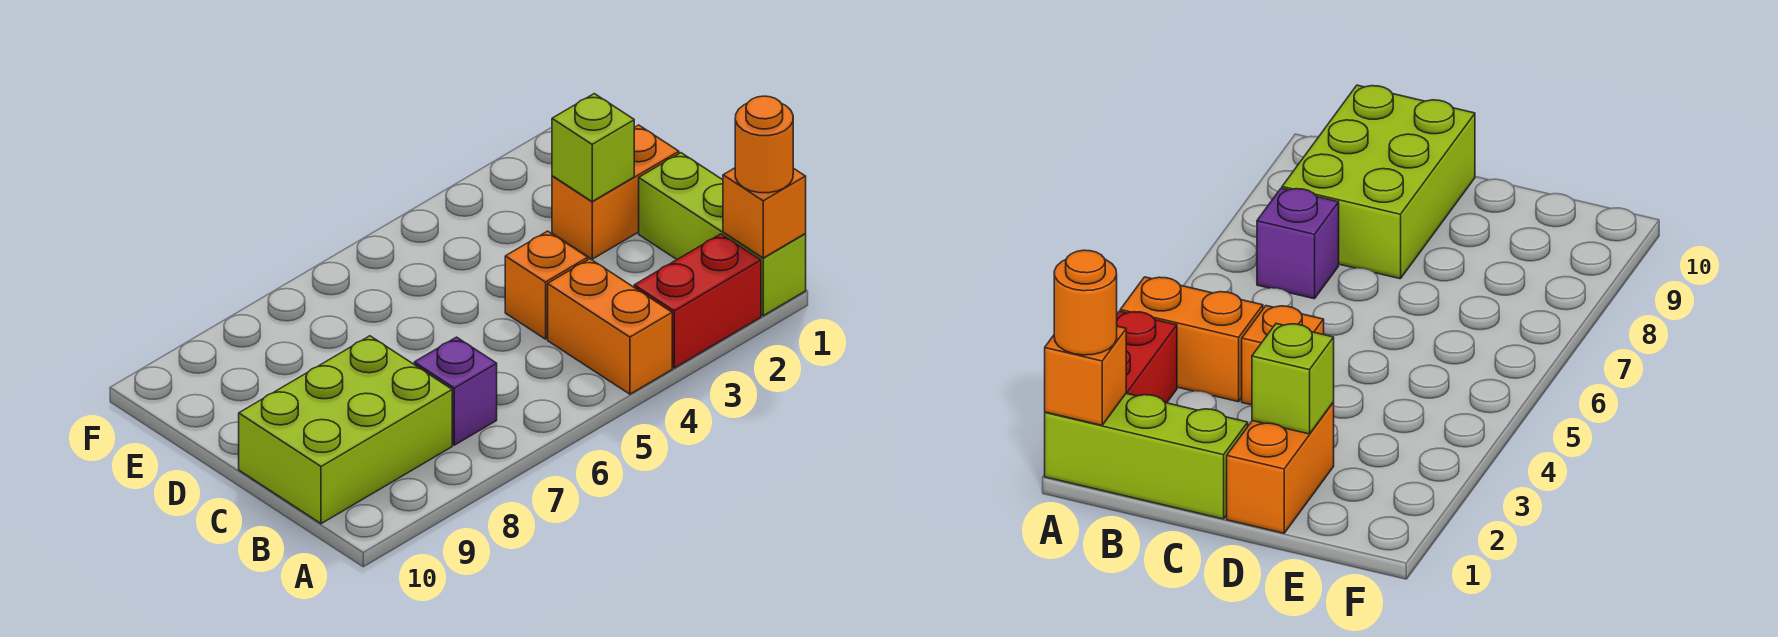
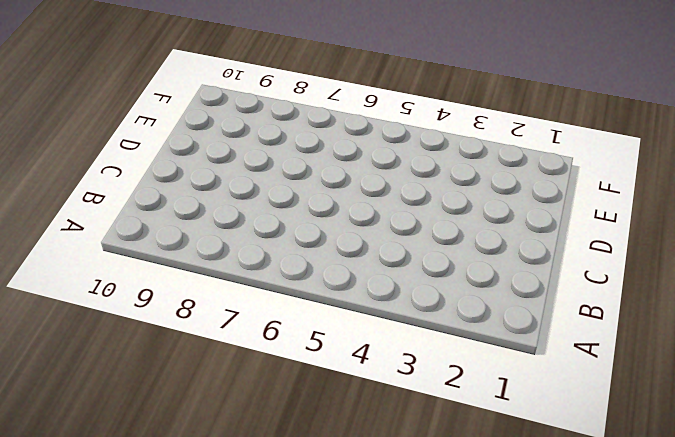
none -> lime 1x3 brick [639,153,806,316]
none -> red 1x2 brick [634,234,761,368]

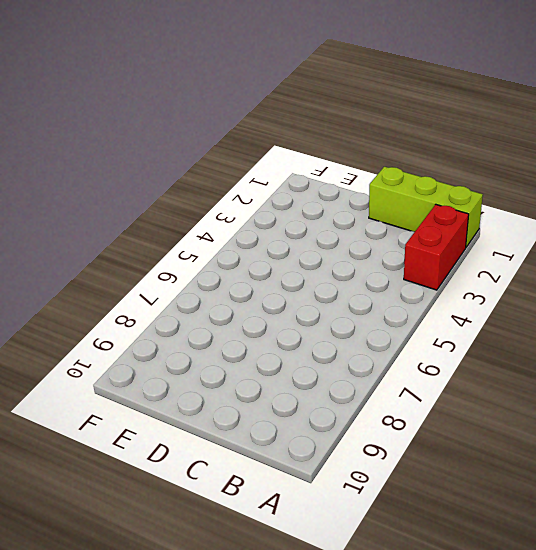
none -> orange 1x2 brick [548,259,672,394]
none -> purple 1x1 brick [414,337,497,445]

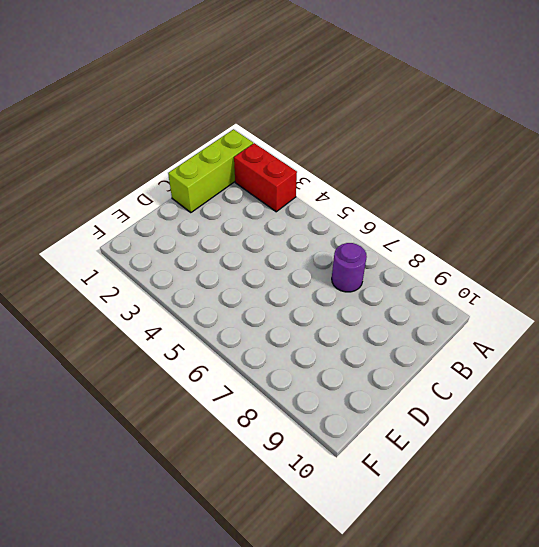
purple 1x1 round brick [332,243,367,292] -> purple 1x1 brick [414,337,497,445]
none -> orange 1x2 brick [548,259,672,394]
none -> lime 2x3 brick [239,336,452,524]

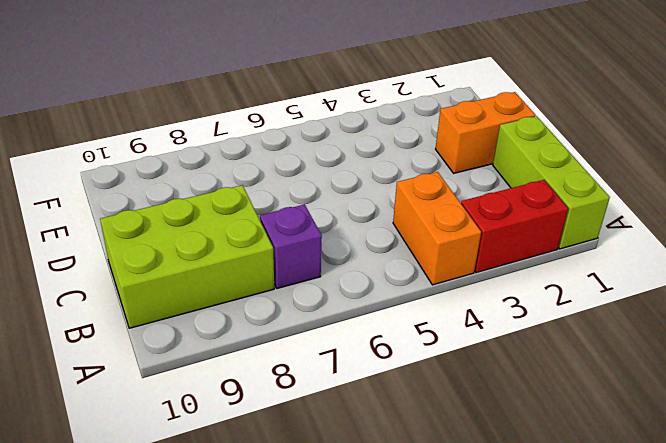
none -> orange 1x1 brick [505,231,588,339]
none -> orange 1x1 brick [723,168,806,258]

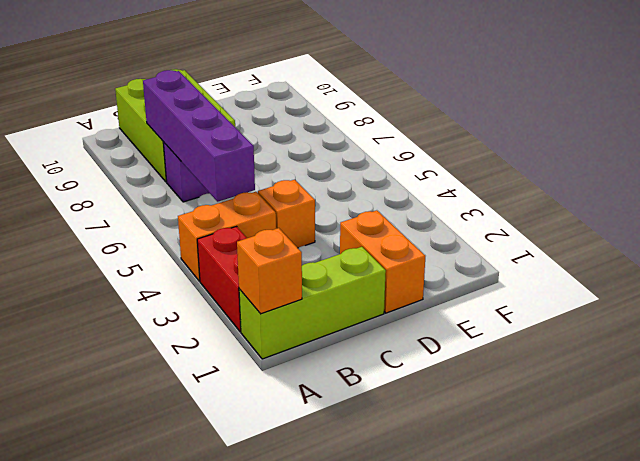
purple 1x4 brick [143,70,255,202] -> none
none -> lime 1x1 brick [552,94,634,201]
none -> orange 1x1 round brick [735,96,793,193]

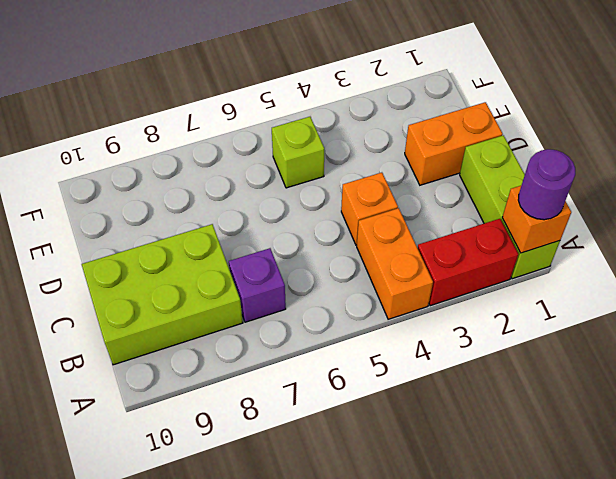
purple 1x1 round brick [518,149,575,220] -> orange 1x1 round brick [735,96,793,193]
lime 1x1 brick [272,117,324,188] -> lime 1x1 brick moved to [552,94,634,201]

